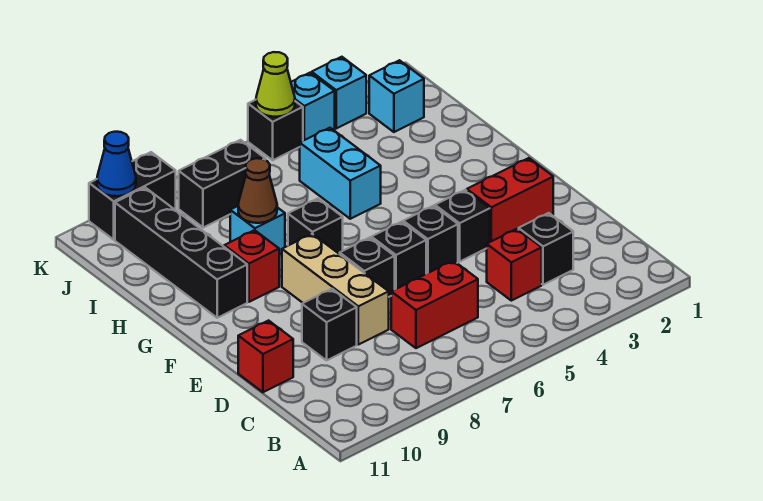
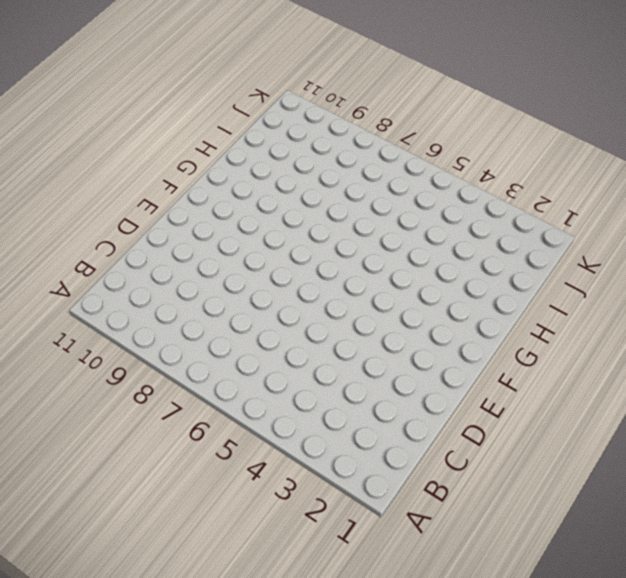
none -> black 1x1 brick [519,213,573,285]
none -> red 1x1 brick [487,229,542,301]
none -> red 1x2 brick [391,261,478,348]

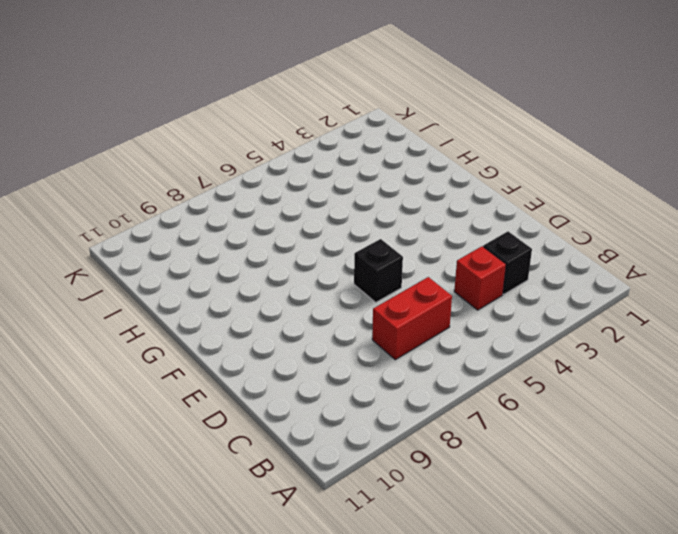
none -> tan 1x3 brick [282,234,389,345]
none -> black 1x1 brick [302,289,357,360]
none -> red 1x1 brick [238,321,293,392]

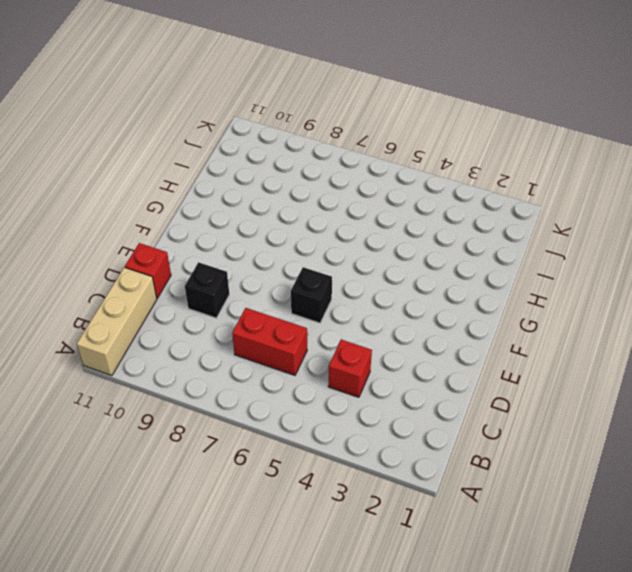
tan 1x3 brick [77,267,157,376] -> tan 1x3 brick moved to [282,234,389,345]
none -> black 1x1 brick [519,213,573,285]
none -> red 1x2 brick [467,158,553,242]
none -> black 1x1 brick [435,190,490,261]

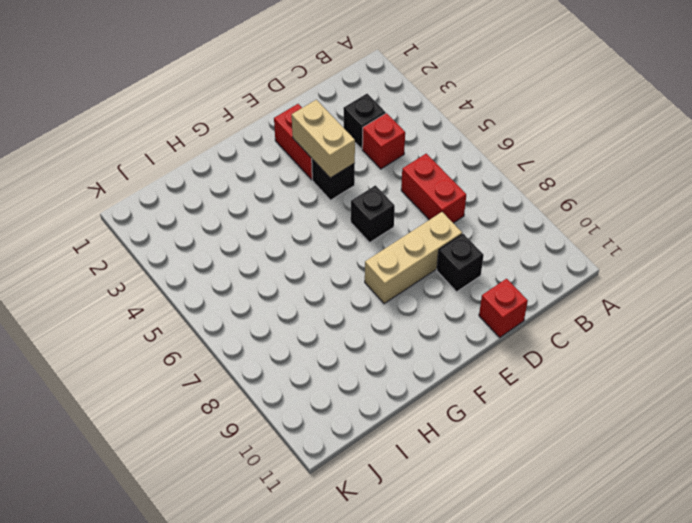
tan 1x2 brick [292,100,355,178] -> none
none -> black 1x1 brick [403,206,458,274]
none -> black 1x1 brick [340,238,395,297]
none -> black 1x1 brick [288,198,343,254]

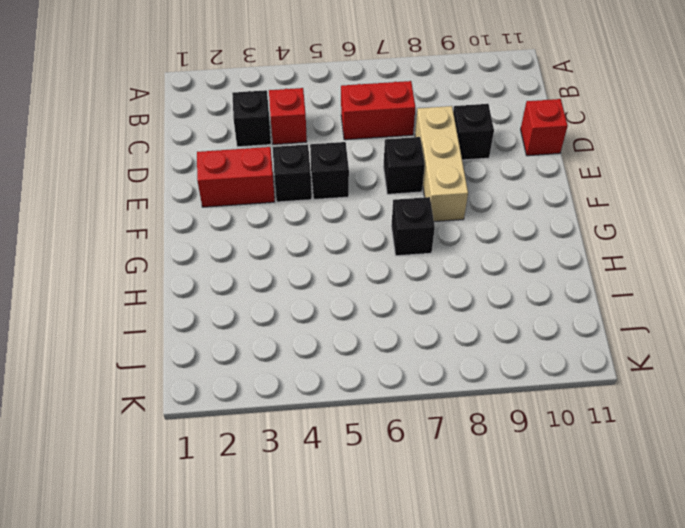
none -> black 1x1 brick [371,222,426,289]
none -> red 1x1 brick [224,230,279,302]
none -> black 1x4 brick [115,188,247,318]

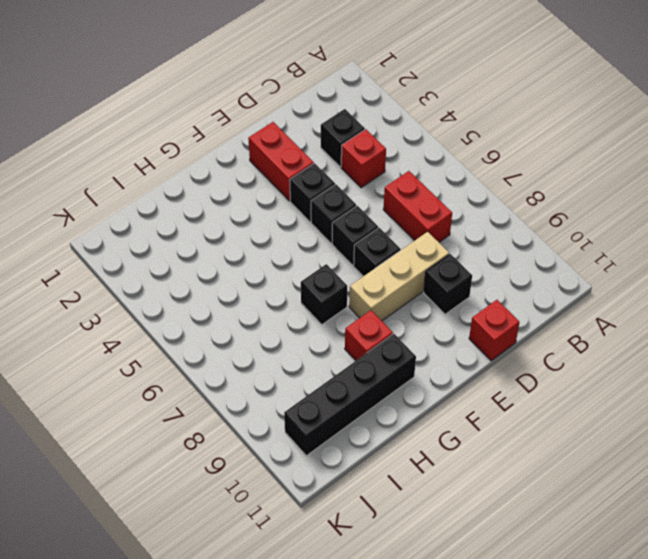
none -> cyan 1x2 brick [300,128,381,219]
none -> cyan 1x1 brick [230,206,285,254]
none -> cyan 1x1 brick [369,60,424,132]

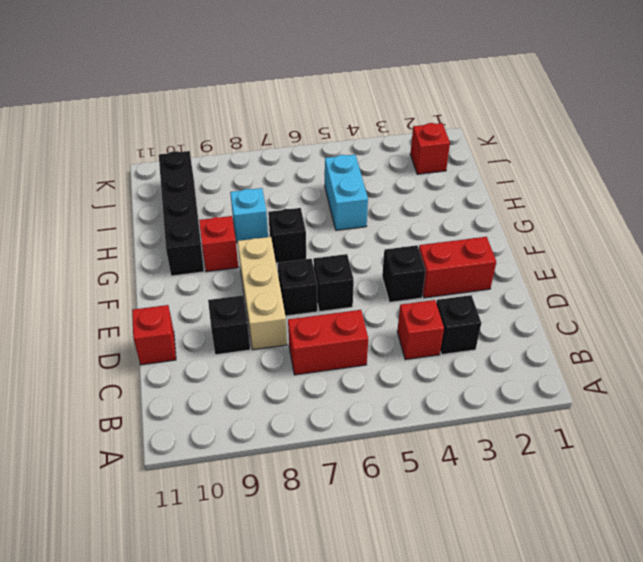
red 1x1 brick [410,123,450,174] -> cyan 1x1 brick [369,60,424,132]
none -> black 1x1 brick [403,206,458,274]
none -> black 1x2 brick [179,140,265,228]
none -> cyan 1x1 brick [312,57,366,128]

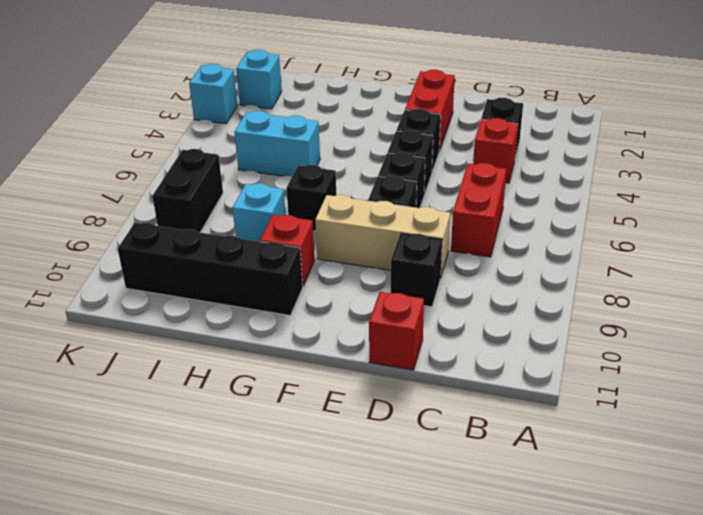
none -> cyan 1x1 brick [291,73,335,141]
none -> black 1x1 brick [248,100,303,160]
none -> black 1x2 brick [89,152,176,240]

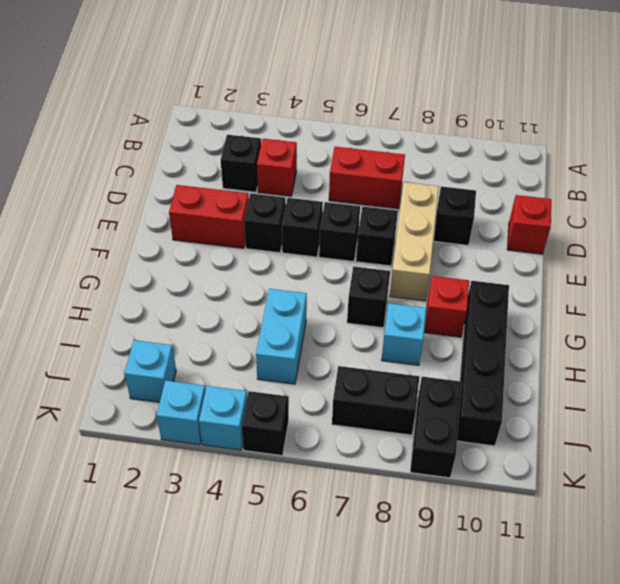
black 1x2 brick [410,377,461,478] -> black 1x2 brick turned to [89,152,176,240]
none -> brown 1x1 cone [238,158,277,223]
none -> lime 1x1 cone [256,52,295,117]
none -> blue 1x1 cone [97,132,136,196]

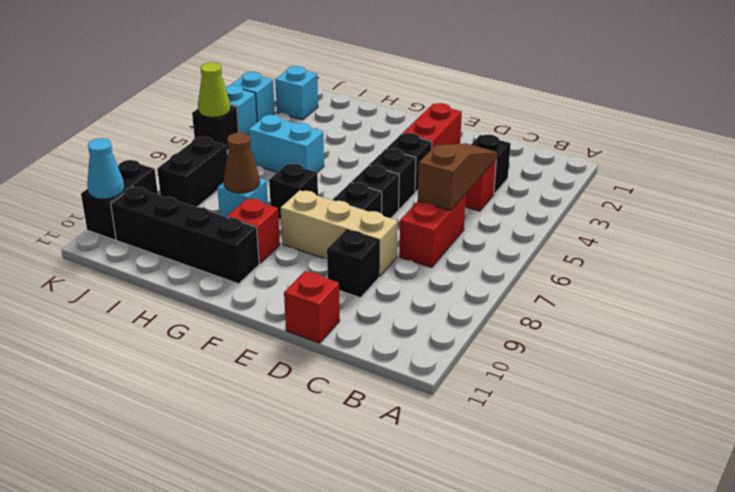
brown 1x3 slope [418,143,497,210] -> none
cyan 1x1 cone [87,138,124,199] -> blue 1x1 cone [97,132,136,196]

